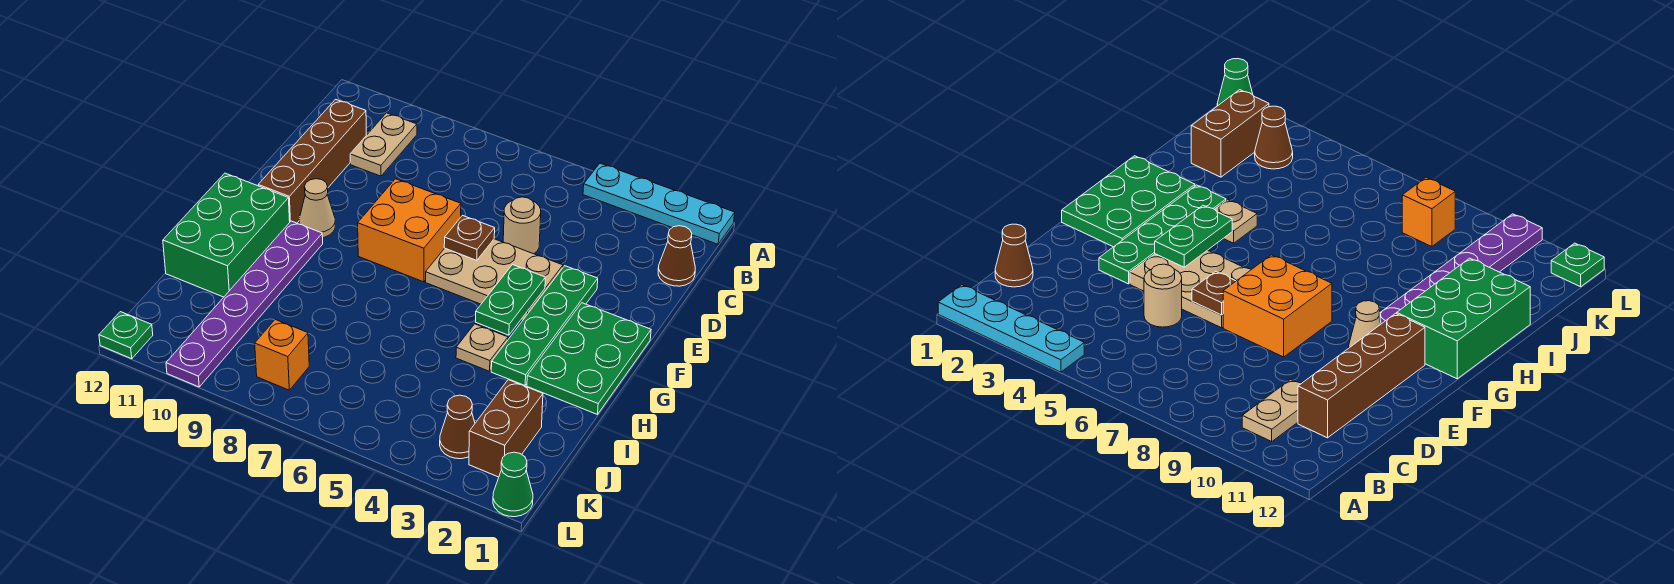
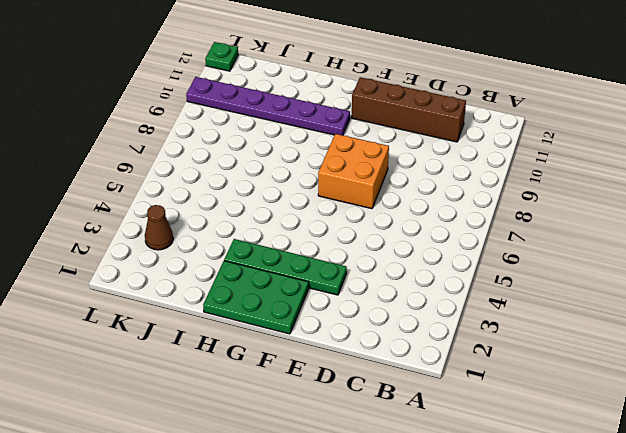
none -> cyan 1x4 plate [583,163,735,244]
none -> tan 1x2 plate [350,113,417,176]
none -> brown 1x1 cone [658,226,695,286]

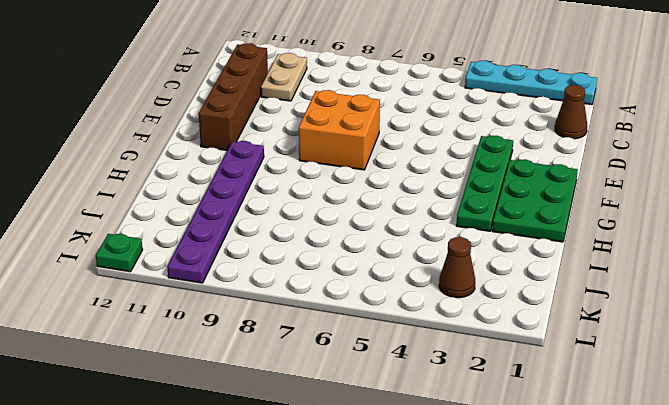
none -> tan 1x1 round brick [503,197,541,254]
none -> tan 2x3 plate [426,239,563,320]
none -> tan 1x1 cone [299,179,335,238]

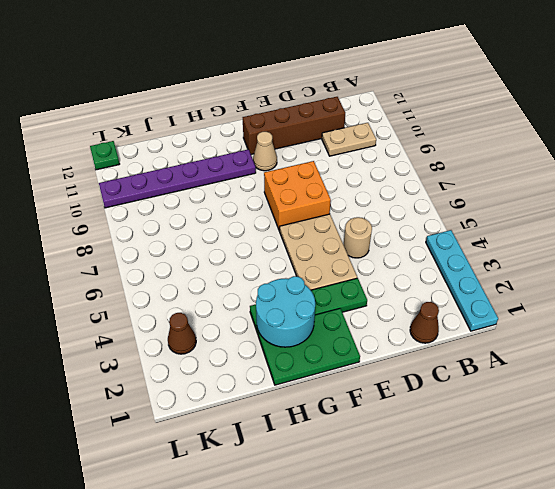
cyan 2x2 round brick [256,276,315,347] -> none
none -> green 2x3 brick [163,173,290,297]
none -> tan 1x1 plate [456,324,508,371]
none -> brown 1x2 brick [469,380,543,477]

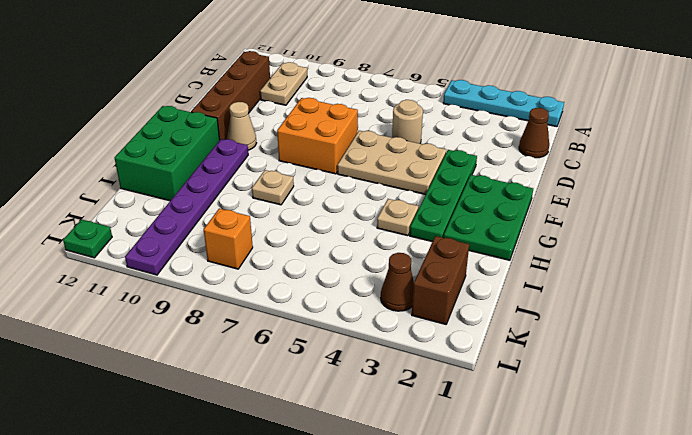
tan 1x1 plate [252,170,294,205] -> none
none -> green 1x1 cone [493,452,533,517]
none -> brown 1x1 plate [444,216,495,260]
none -> green 1x2 plate [475,265,545,335]

